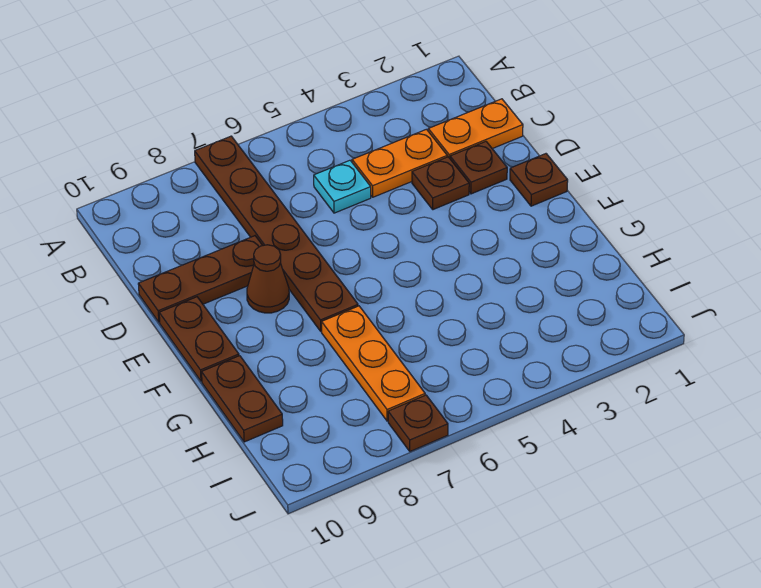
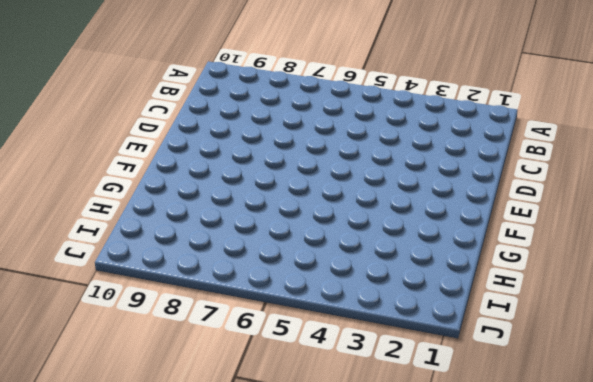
none -> brown 1x6 plate [195,136,358,331]
none -> orange 1x2 plate [428,99,523,158]
none -> orange 1x2 plate [352,129,447,197]

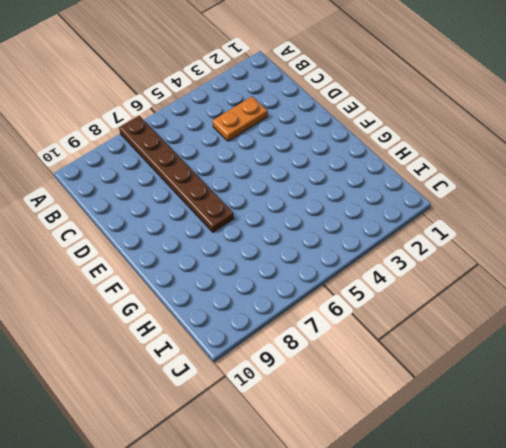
none -> orange 1x2 plate [428,99,523,158]
none -> cyan 1x1 plate [314,160,371,213]
none -> brown 1x1 plate [450,142,507,194]

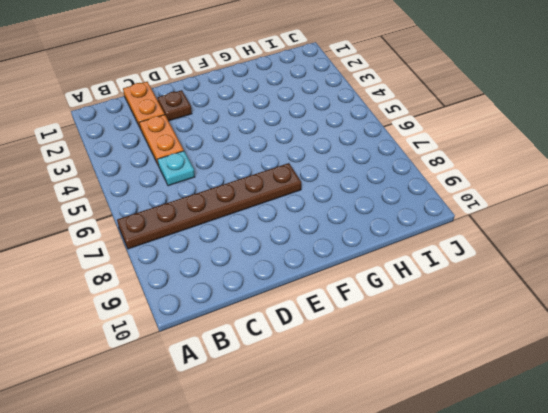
none -> brown 1x1 plate [412,157,469,210]
none -> brown 1x3 plate [138,236,263,322]
none -> brown 1x1 plate [510,154,568,206]

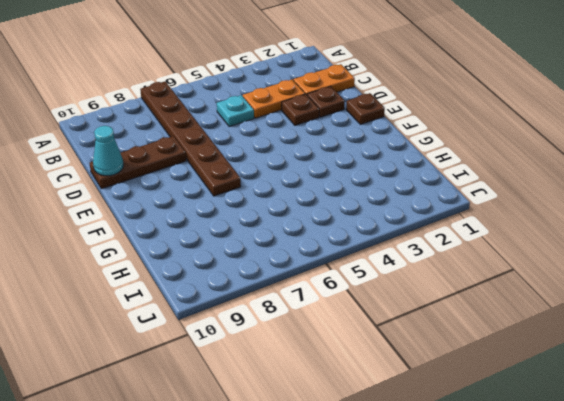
cyan 1x1 cone [93,126,124,176] -> none
none -> brown 1x1 cone [247,245,289,313]
none -> brown 1x2 plate [159,297,239,381]
none -> orange 1x3 plate [322,306,425,421]

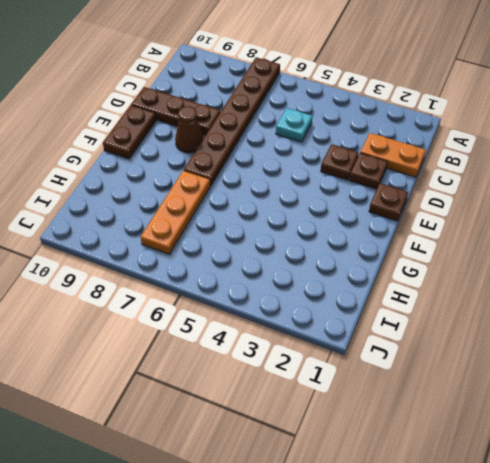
none -> orange 1x2 plate [352,129,447,197]
none -> brown 1x2 plate [202,356,283,442]
none -> brown 1x1 plate [388,395,448,451]

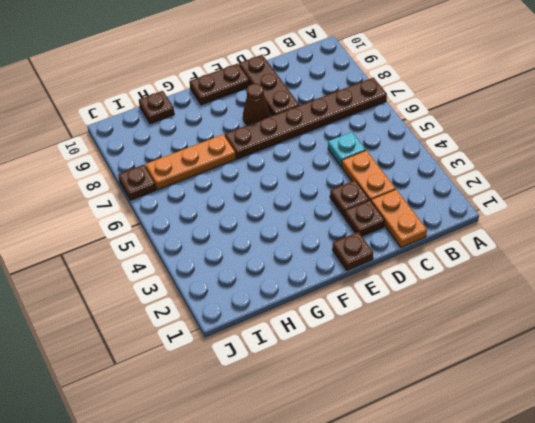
brown 1x1 plate [139,91,174,124] -> brown 1x2 plate [202,356,283,442]

